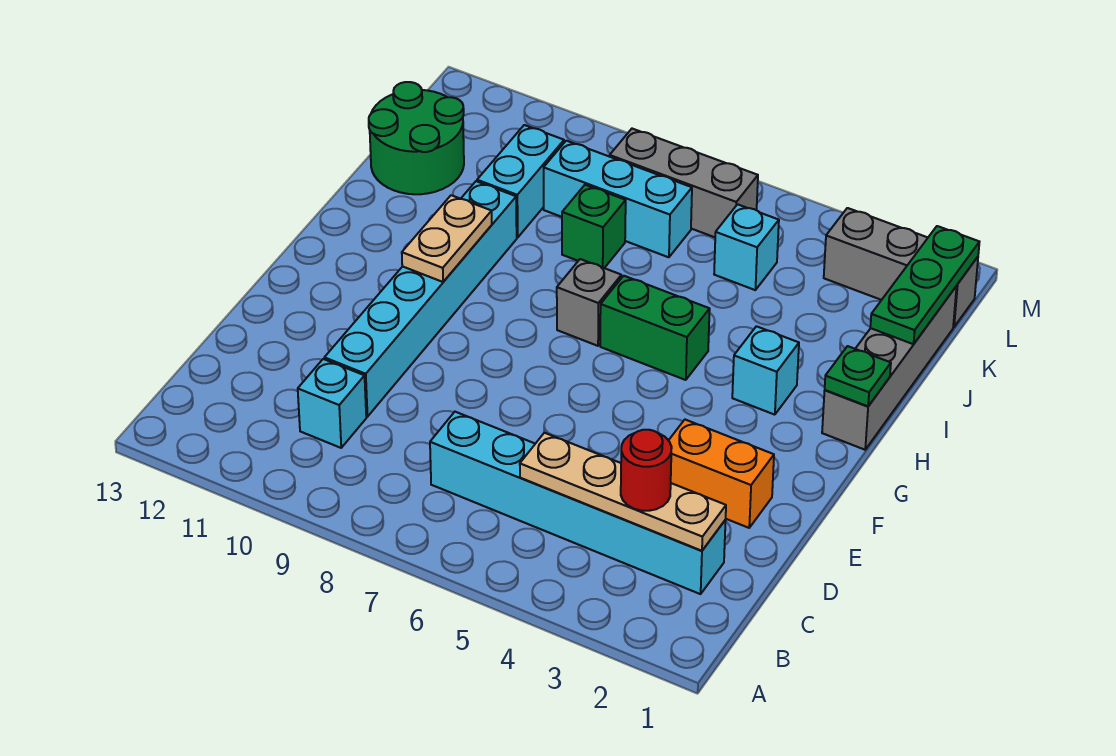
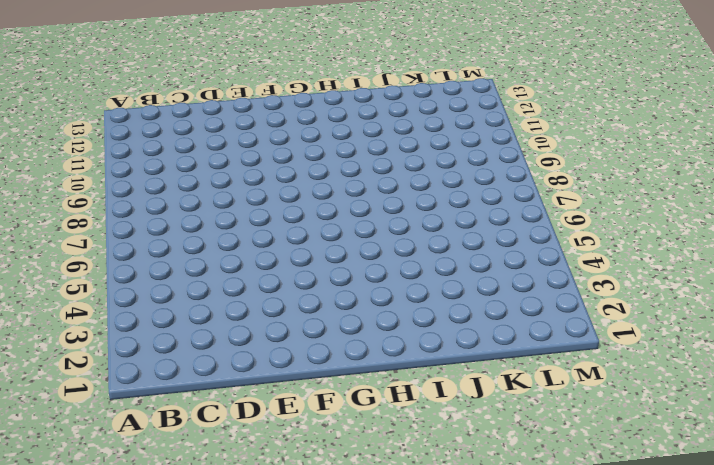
none -> cyan 1x6 brick [430,412,726,594]
none -> cyan 1x1 brick [298,359,366,448]
none -> cyan 1x6 brick [324,181,517,417]

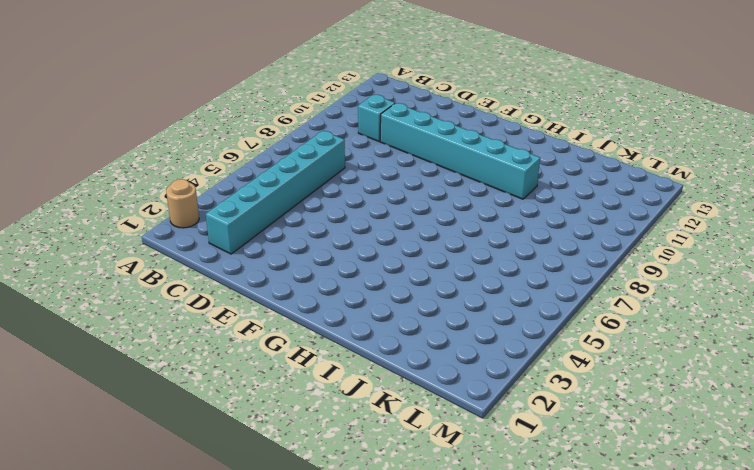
tan 1x1 round brick [166,179,199,228] -> none
none -> orange 1x2 brick [669,420,774,528]
none -> grey 1x4 brick [822,286,957,450]
none -> cyan 1x1 brick [732,326,799,415]

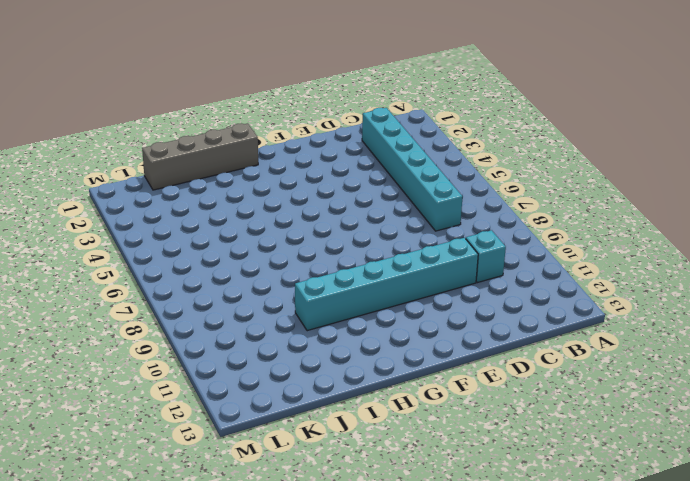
none -> orange 1x2 brick [669,420,774,528]
none -> cyan 1x1 brick [732,326,799,415]
none -> green 1x2 brick [600,276,710,380]

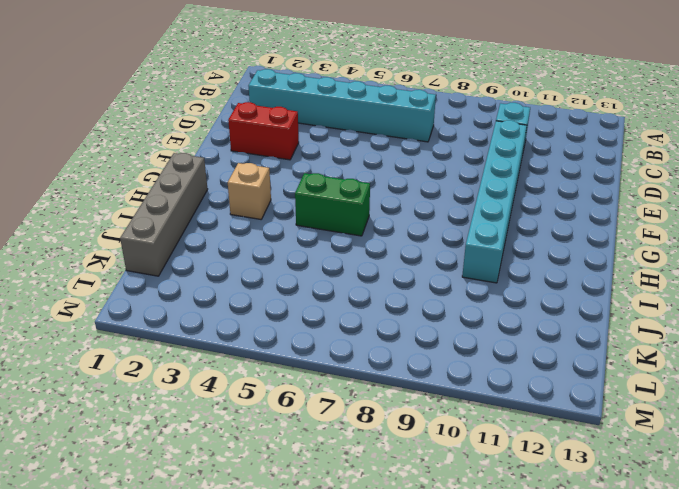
red 1x2 brick [228,102,299,160] -> orange 1x2 brick [669,420,774,528]
tan 1x1 brick [228,163,271,219] -> cyan 1x1 brick [732,326,799,415]
none -> grey 1x1 brick [557,259,621,346]
none -> green 1x1 brick [562,185,626,268]
none -> cyan 1x2 brick [477,125,564,238]

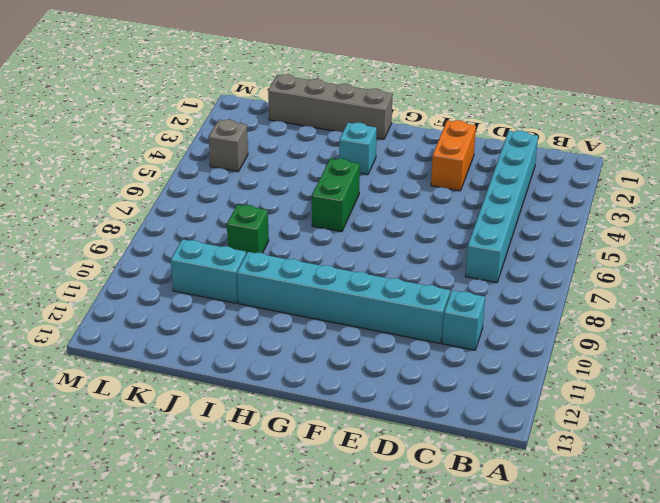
grey 1x1 brick [208,120,248,172] -> grey 1x1 brick moved to [557,259,621,346]
none -> green 2x2 round brick [369,82,464,194]
none -> cyan 1x1 brick [714,204,779,290]
none -> cyan 1x3 brick [544,141,692,257]

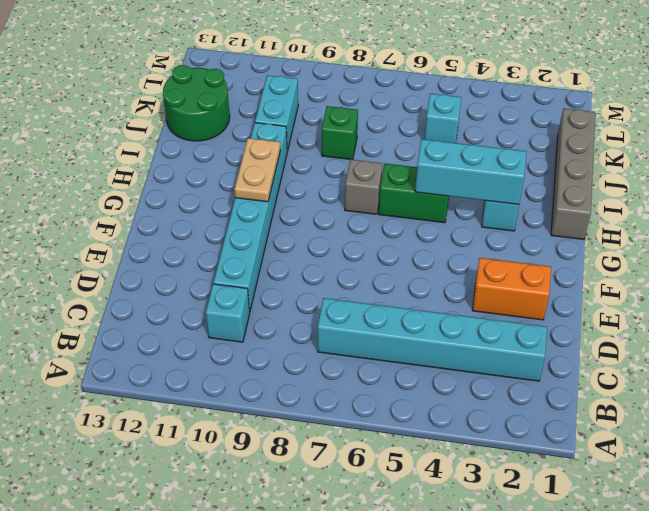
cyan 1x3 brick [415,139,526,204] -> cyan 1x3 brick moved to [544,141,692,257]
none -> grey 1x3 brick [824,208,978,327]
none -> grey 1x3 brick [610,129,758,237]
none -> tan 1x4 plate [520,433,726,551]

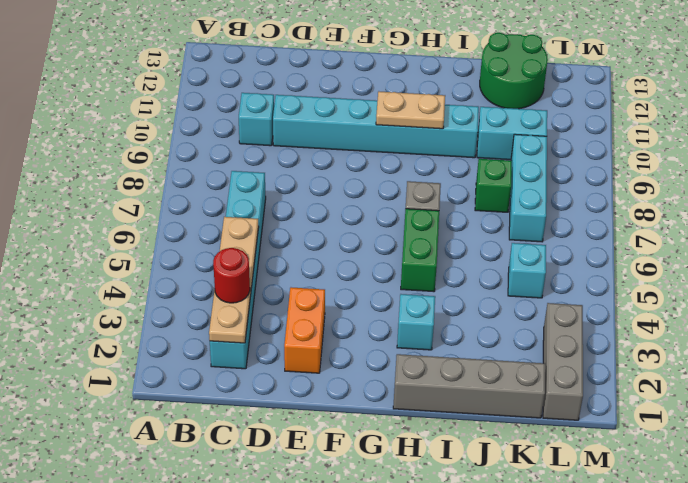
none -> grey 1x3 brick [610,129,758,237]
none -> green 1x1 plate [825,346,891,406]
none -> green 1x3 plate [870,226,979,344]

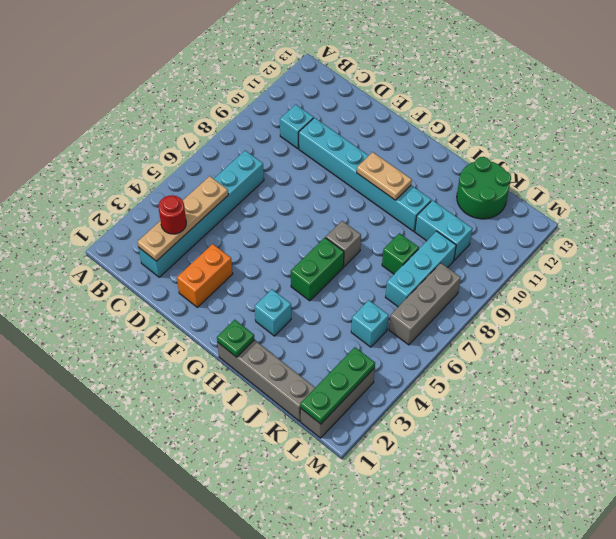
green 1x3 plate [300,347,375,424] -> green 1x3 plate turned to [870,226,979,344]

